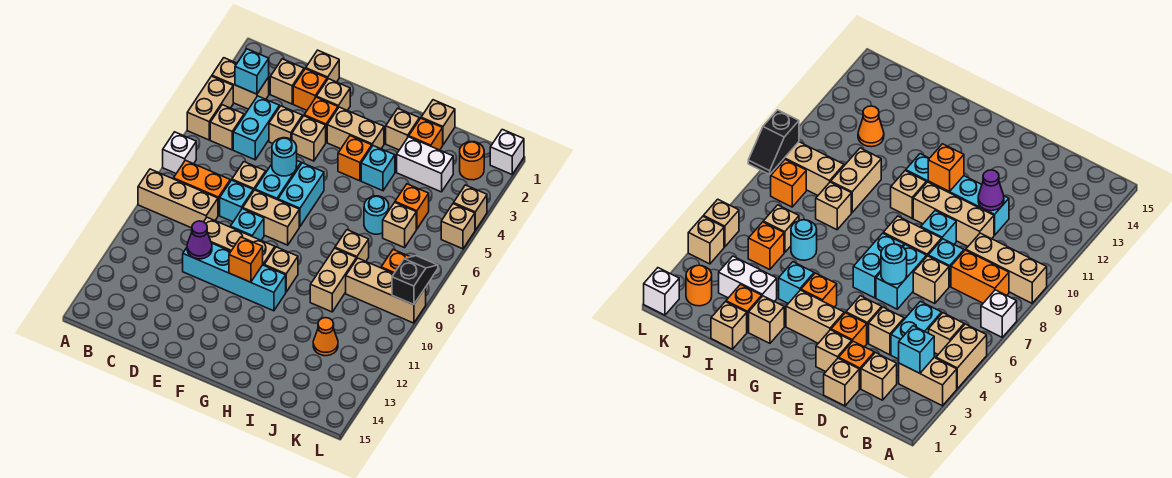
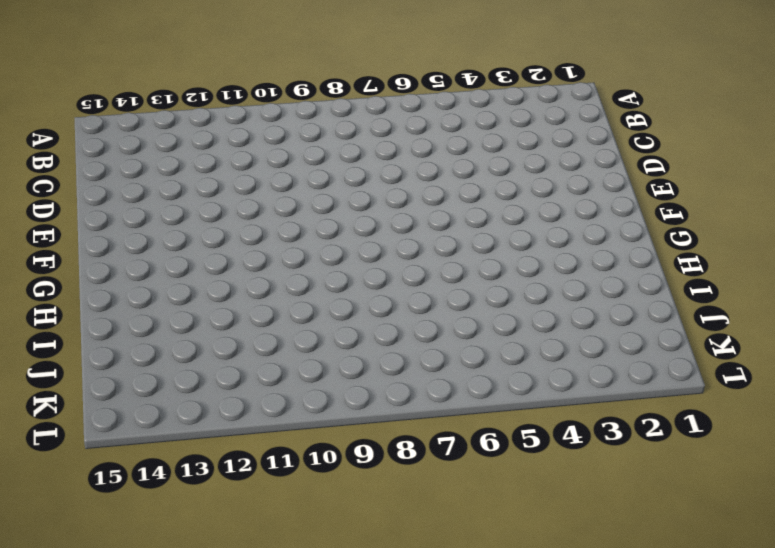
none -> tan 1x2 brick [212,58,269,109]
none -> tan 1x2 brick [187,76,233,140]
none -> white 1x1 brick [163,132,196,173]
none -> tan 1x3 brick [138,169,218,228]

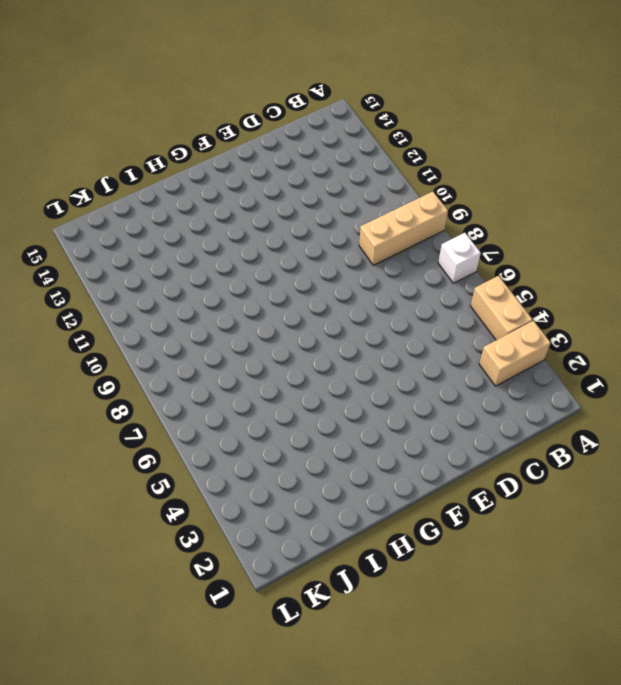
none -> tan 1x1 brick [210,105,244,150]
none -> orange 1x2 brick [174,160,230,216]
none -> tan 1x1 brick [270,59,304,104]
none -> cyan 1x2 brick [233,96,279,160]

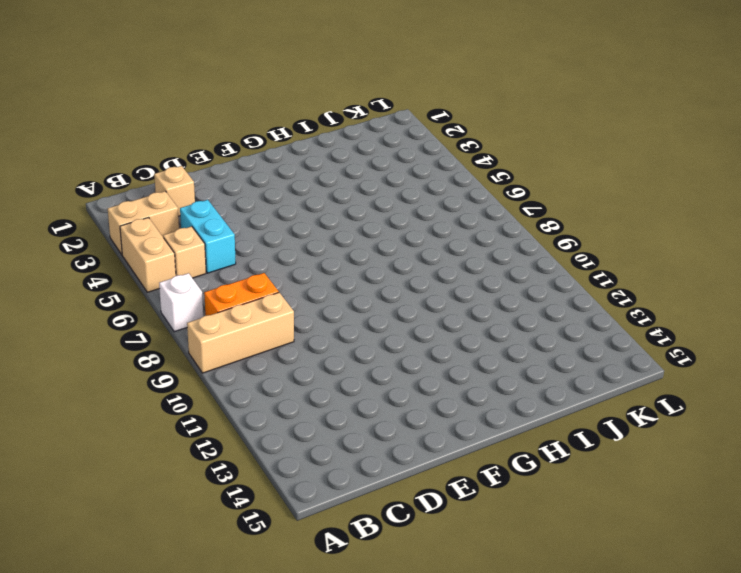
none -> tan 1x1 brick [306,50,339,82]
none -> orange 1x1 brick [293,69,327,110]
none -> tan 1x1 brick [269,106,303,143]
none -> tan 1x1 brick [232,162,266,191]

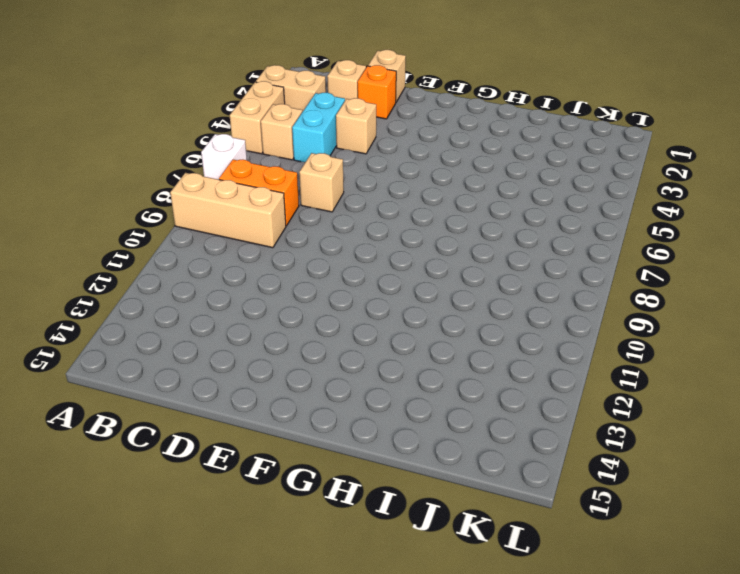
none -> cyan 1x1 brick [220,180,253,222]
none -> tan 1x3 brick [204,217,275,265]
none -> cyan 1x4 brick [183,243,286,311]
none -> tan 1x1 brick [317,79,350,110]

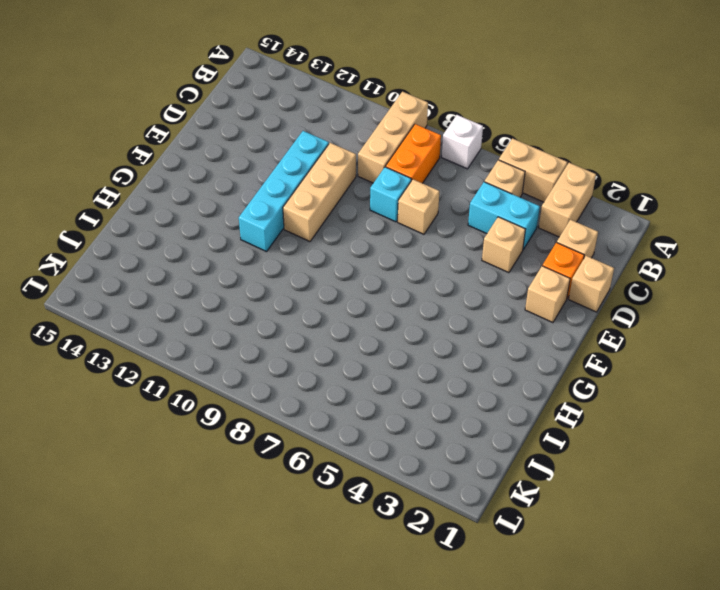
none -> orange 1x1 brick [304,97,338,142]
none -> tan 1x1 brick [292,116,326,161]
none -> cyan 1x2 brick [255,161,301,200]
none -> tan 1x2 brick [243,190,299,245]

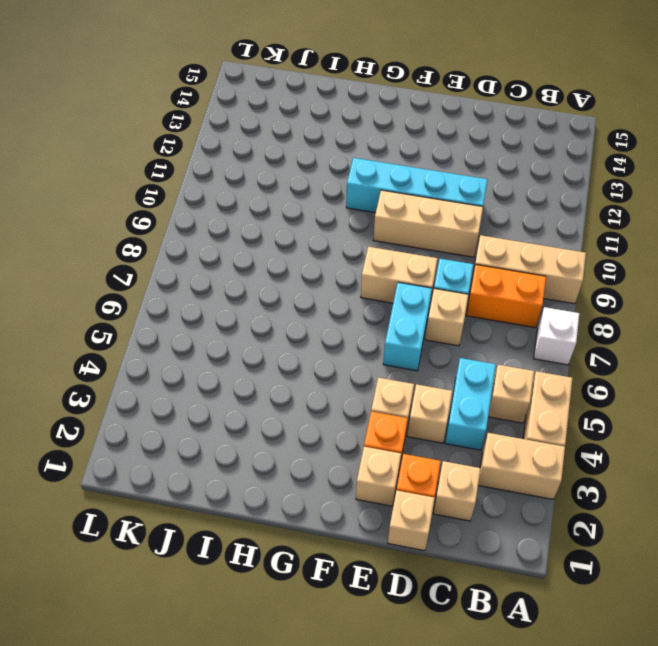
none -> cyan 1x1 brick [230,208,264,240]
none -> tan 1x2 brick [327,107,384,149]
none -> cyan 1x2 brick [278,163,324,227]
none -> orange 1x1 brick [338,136,372,181]

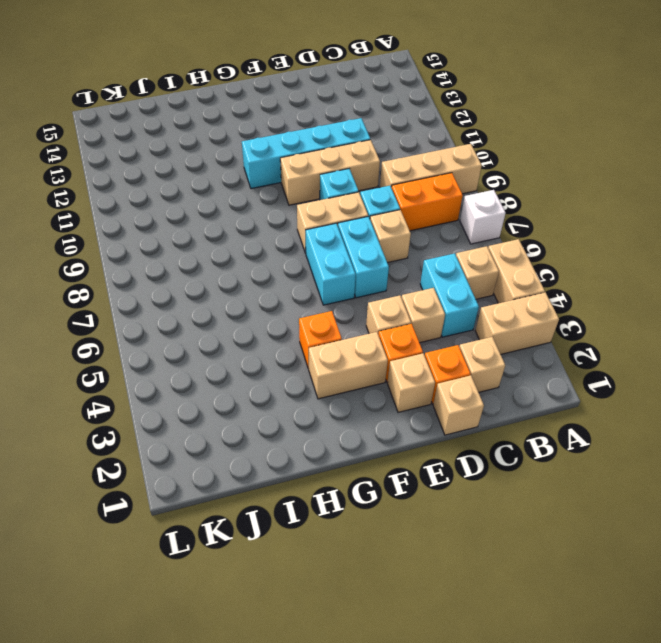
none -> tan 1x1 brick [264,247,298,292]
none -> tan 1x1 brick [386,108,419,150]
none -> cyan 1x1 brick [361,146,395,191]
none -> tan 1x1 brick [421,100,455,145]

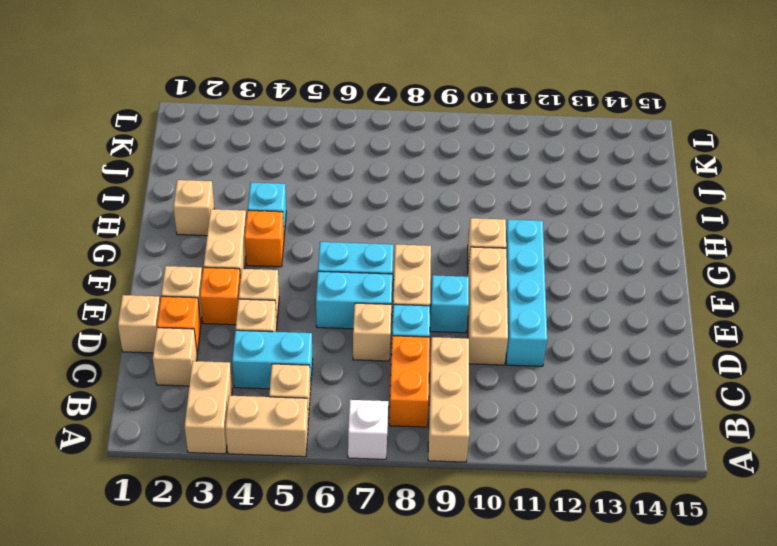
none -> tan 1x1 brick [421,100,455,145]
none -> orange 1x1 brick [409,118,443,150]
none -> white 1x2 brick [397,137,453,192]
none -> cyan 1x1 round brick [364,196,389,234]

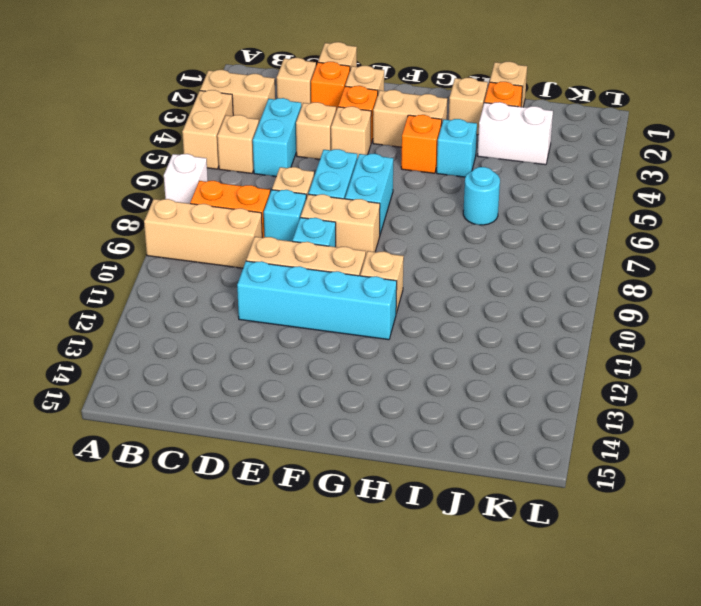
none -> tan 1x1 brick [335,230,369,261]
none -> tan 1x2 brick [310,248,356,312]
none -> orange 1x1 brick [395,184,429,229]
none -> tan 1x1 brick [383,202,416,248]

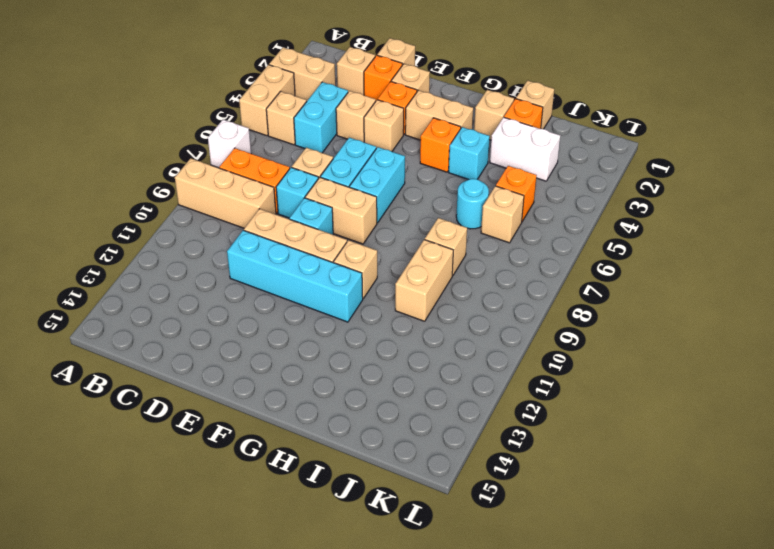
none -> tan 1x3 brick [346,258,426,323]
none -> orange 1x1 cone [313,318,338,356]
none -> orange 1x1 round brick [460,142,484,180]
none -> orange 1x1 brick [381,250,410,273]

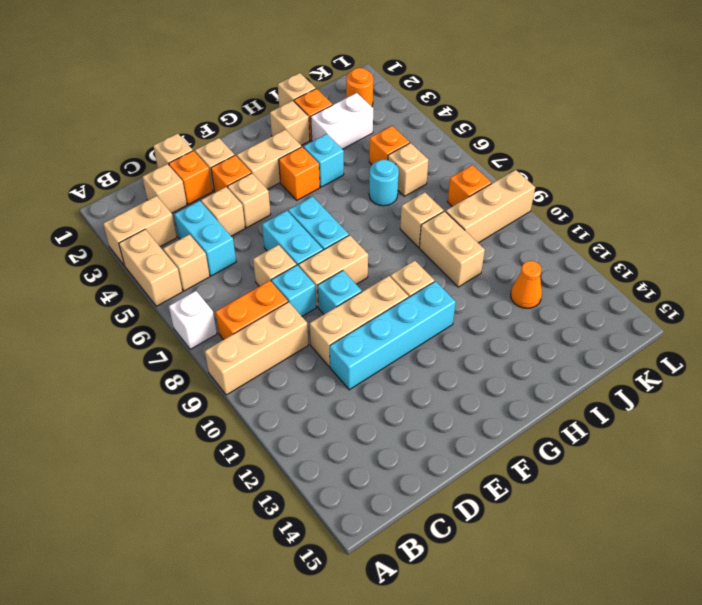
none -> white 1x1 brick [490,129,524,174]
none -> tan 1x1 brick [453,185,487,230]
none -> tan 1x1 brick [441,204,475,249]
none -> cyan 1x1 brick [235,49,269,94]

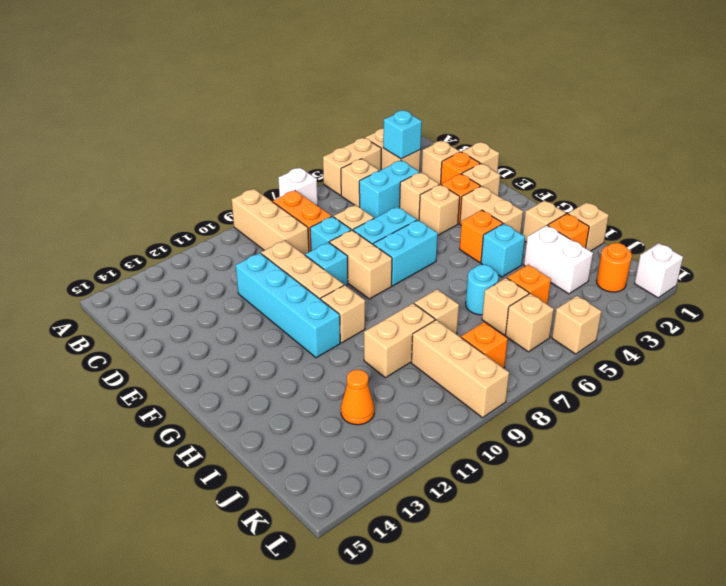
tan 1x1 brick [505,293,554,352] -> tan 1x1 brick moved to [453,185,487,230]
none -> purple 1x1 cone [187,221,212,259]
none -> cyan 1x1 round brick [272,138,297,176]
none -> orange 1x1 brick [229,237,263,282]
none -> black 1x2 slope [392,256,438,305]

